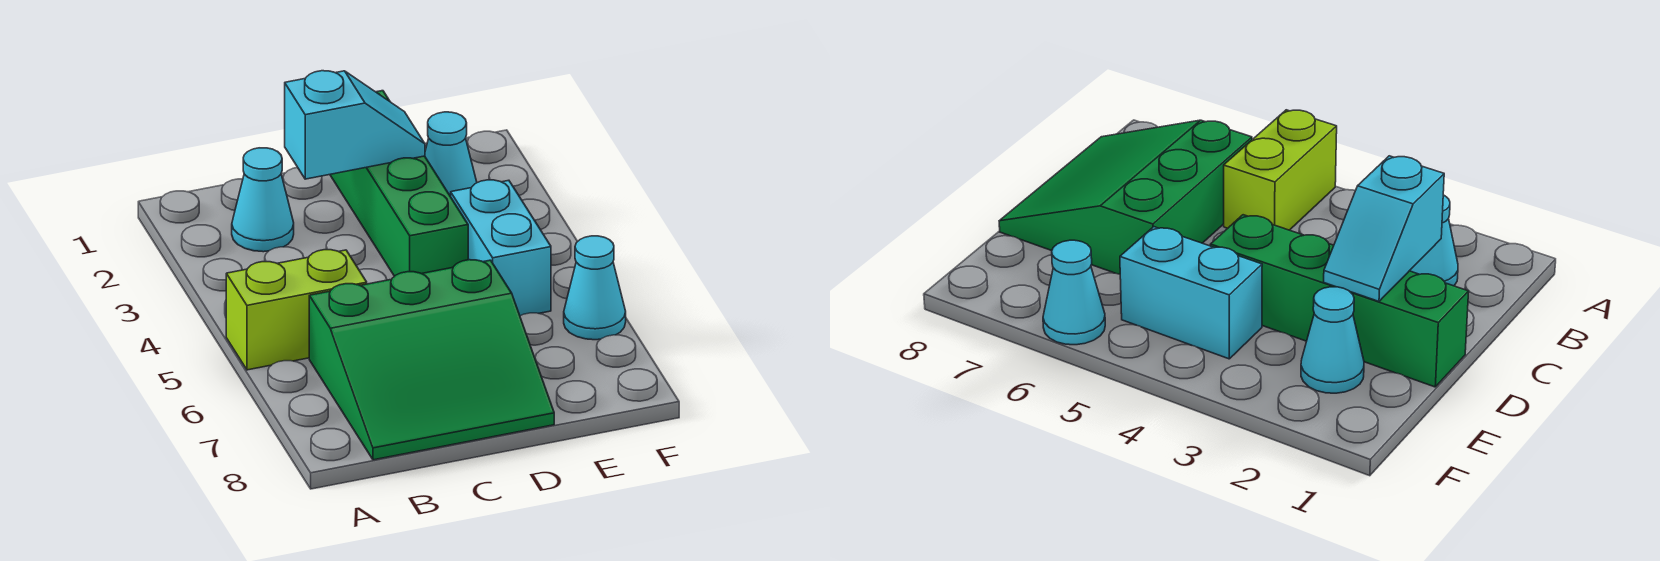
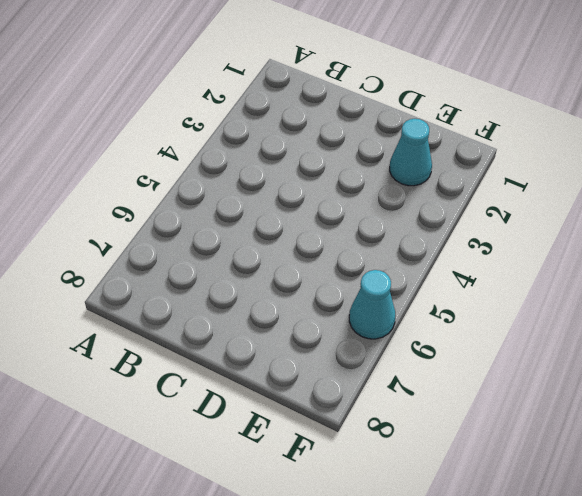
none -> lime 1x2 brick [226,250,367,370]
none -> cyan 1x1 cone [232,148,294,252]

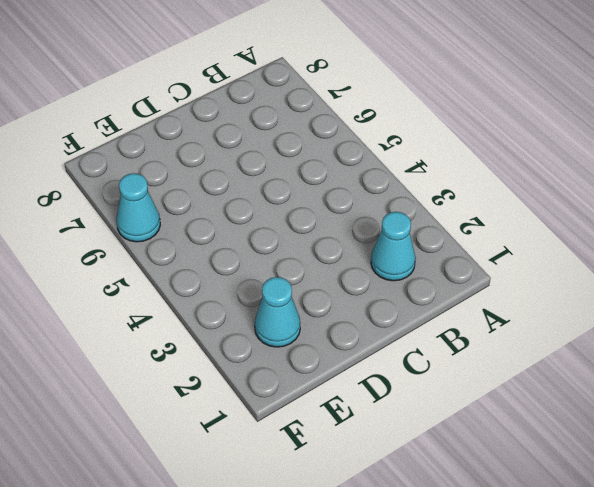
none -> lime 1x2 brick [226,250,367,370]
none -> green 3x3 slope [309,260,554,460]

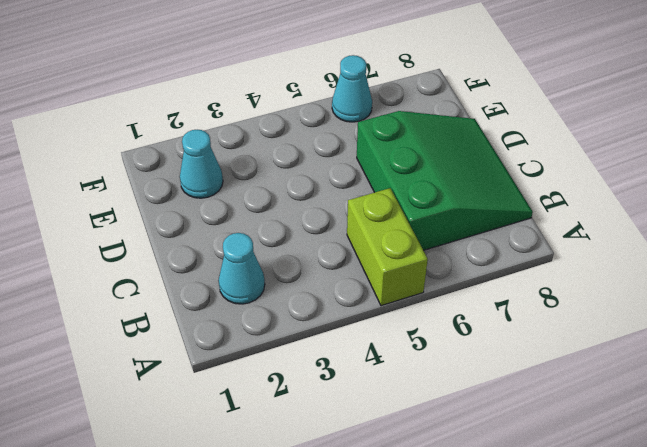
none -> green 1x4 brick [330,91,468,276]
none -> cyan 1x2 brick [451,180,551,316]

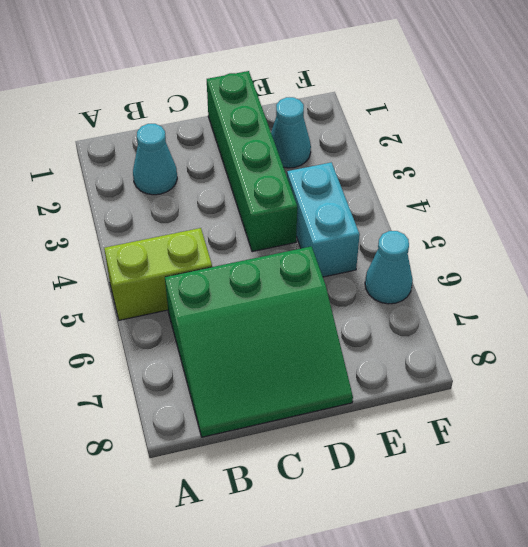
none -> cyan 1x2 slope [285,71,425,179]

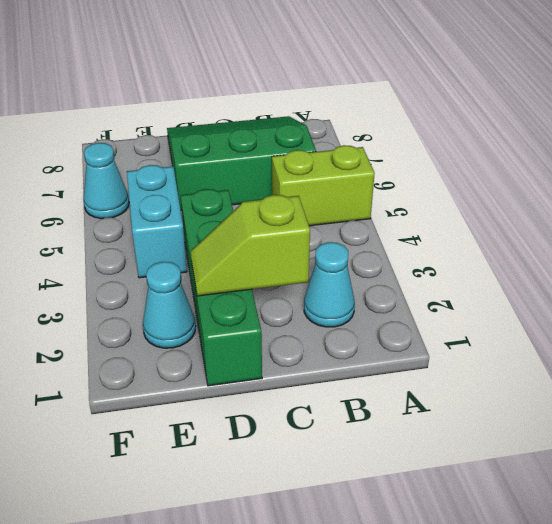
lime 1x2 slope [191,195,310,296] -> cyan 1x2 slope [285,71,425,179]

